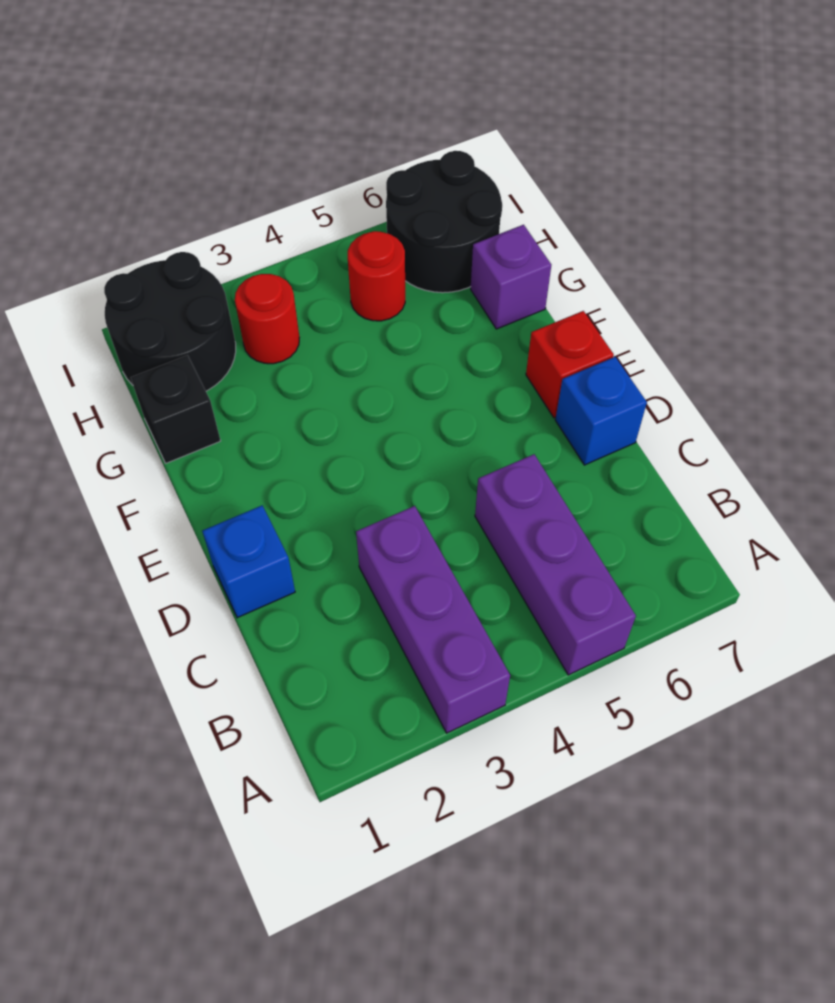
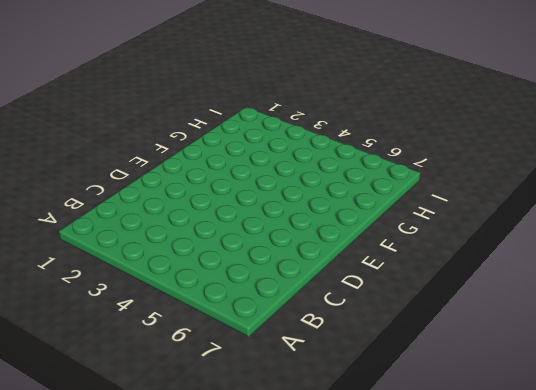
none -> purple 1x3 brick [356,506,510,733]
none -> purple 1x3 brick [475,454,636,675]

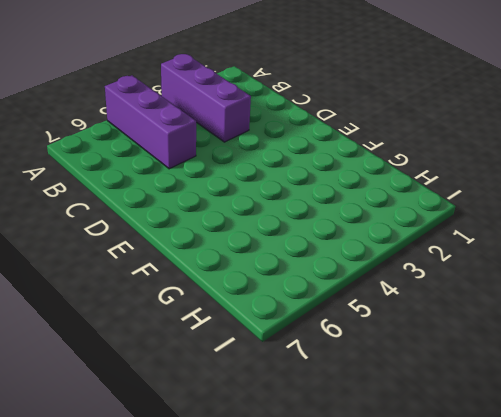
none -> blue 1x1 brick [202,506,295,618]
none -> blue 1x1 brick [555,357,647,465]

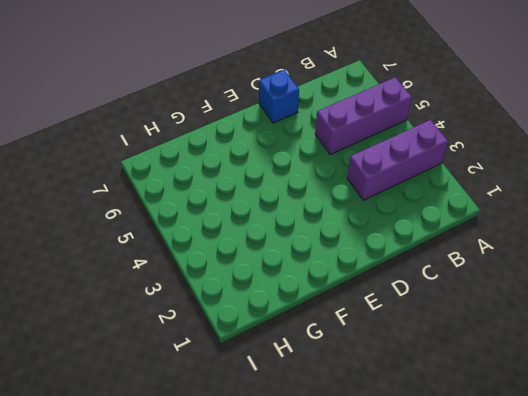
none -> blue 1x1 brick [202,506,295,618]
none -> red 1x1 brick [526,311,614,418]

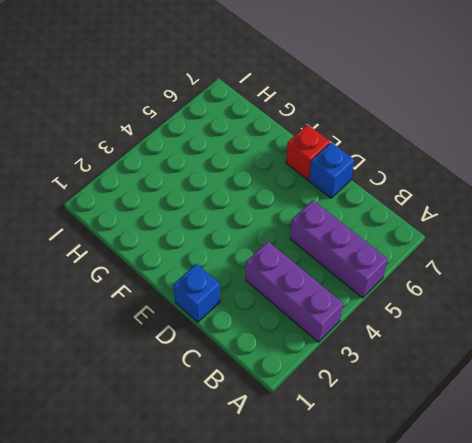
none -> black 1x1 brick [131,355,221,463]
none -> purple 1x1 brick [471,225,551,329]

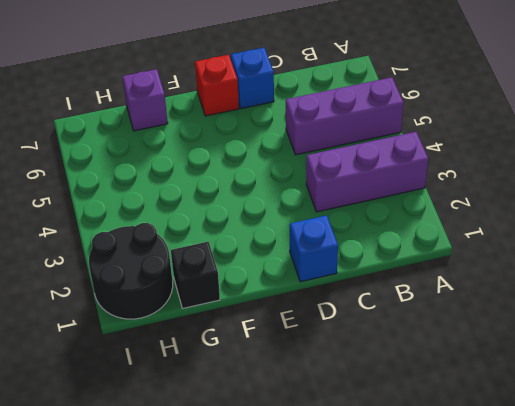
none -> red 1x1 round brick [235,274,299,364]
none -> red 1x1 round brick [348,231,405,321]

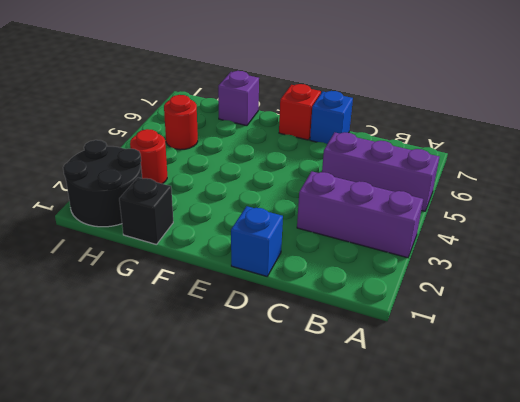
none -> black 2x2 round brick [386,151,502,293]

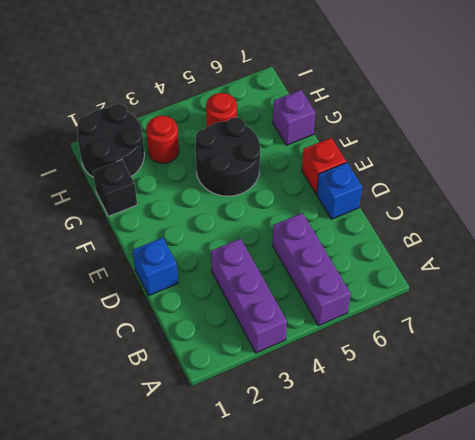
black 2x2 round brick [195,117,260,196] -> black 2x2 round brick moved to [386,151,502,293]

